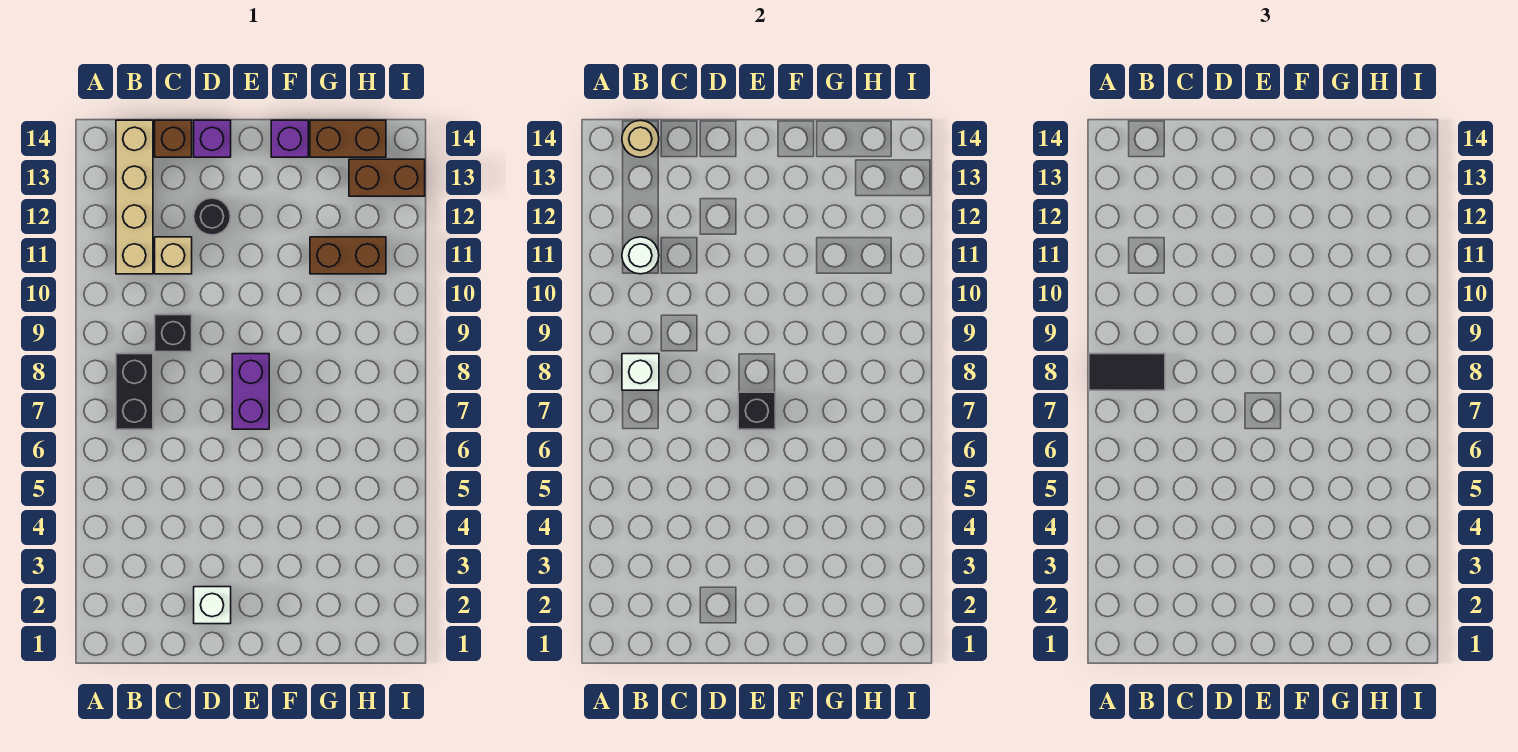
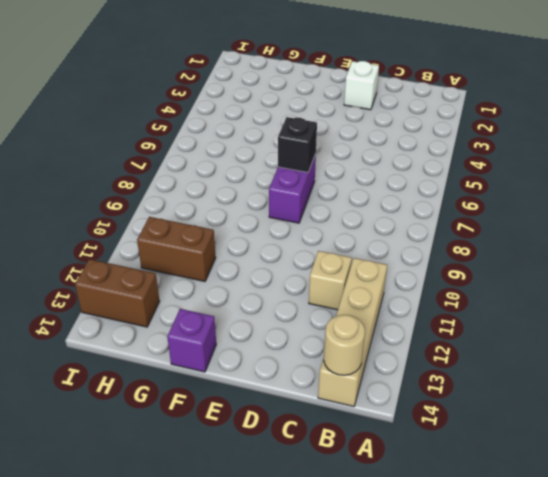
none -> black 1x2 brick [116,354,153,429]
none -> black 1x1 brick [155,315,192,352]
none -> brown 1x1 brick [155,120,192,157]

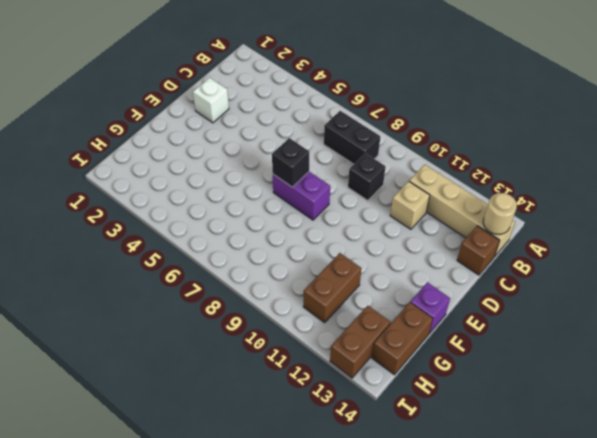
none -> black 1x1 round brick [194,198,231,235]
none -> purple 1x1 brick [194,120,231,157]
none -> white 1x1 brick [622,354,659,390]

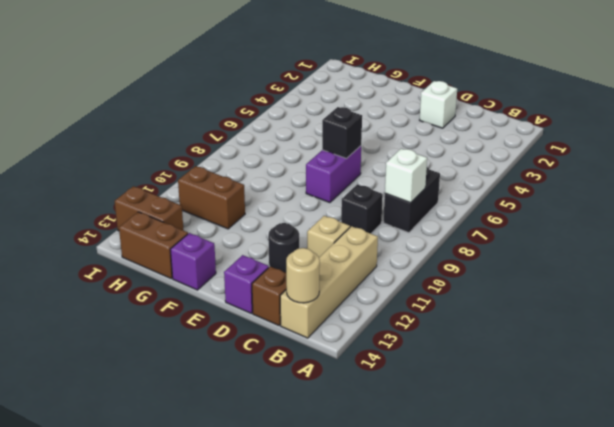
none -> white 1x1 round brick [622,237,659,274]
none -> black 1x2 tile [1089,354,1165,390]

